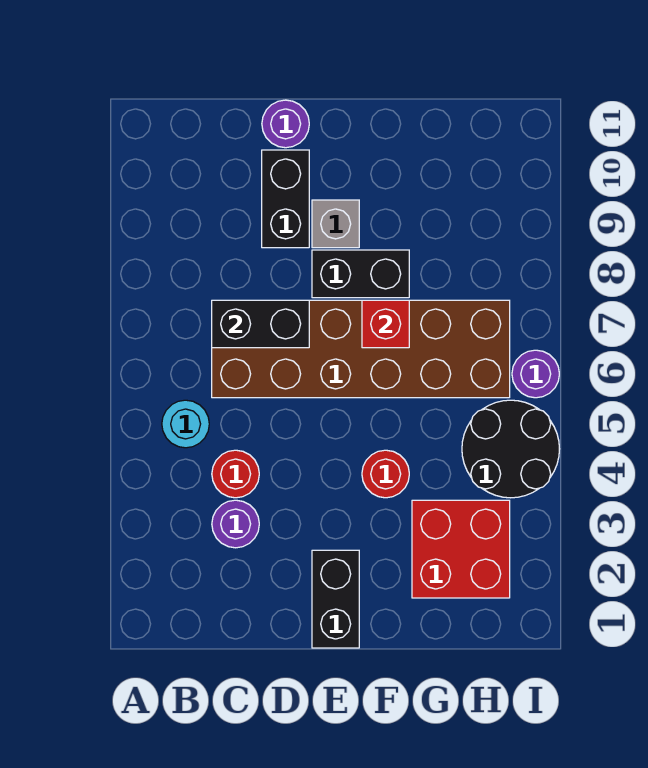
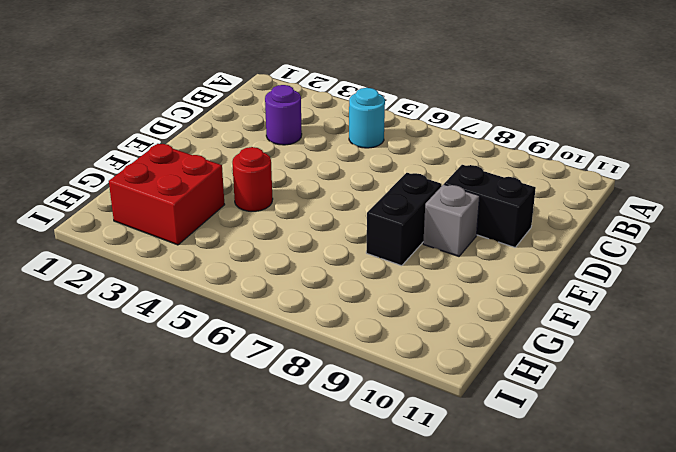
none -> red 1x1 round brick [212,450,259,498]
none -> brown 2x6 brick [212,300,510,398]
none -> purple 1x1 round brick [262,100,309,148]

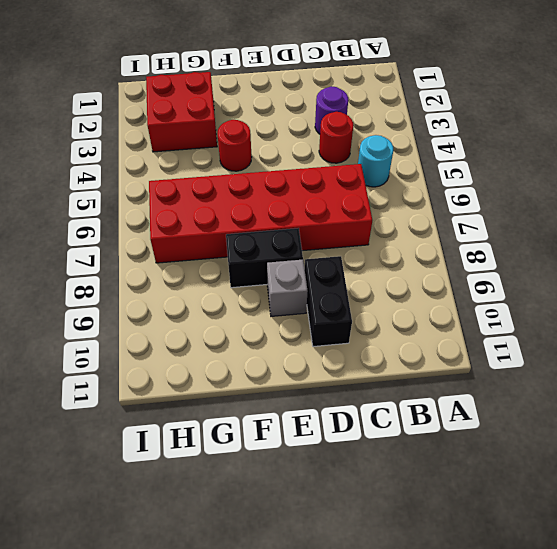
red 2x6 brick [149,164,372,263] -> brown 2x6 brick [212,300,510,398]
none -> purple 1x1 round brick [262,100,309,148]
none -> black 1x2 brick [312,550,359,648]
none -> black 2x2 round brick [462,400,559,498]

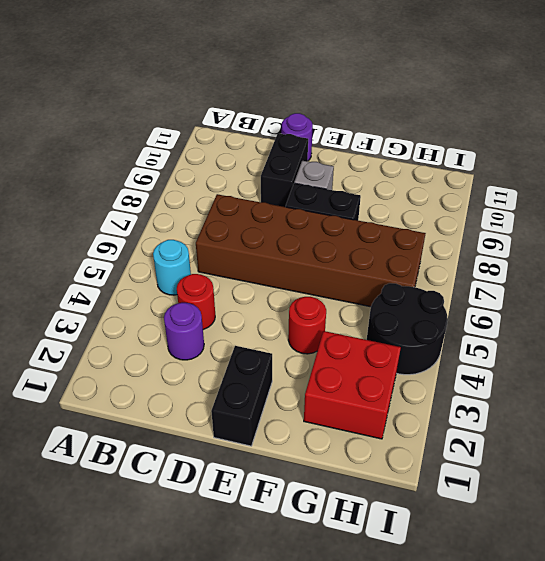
none -> purple 1x1 round brick [512,350,559,398]
none -> black 1x2 brick [212,300,309,348]
none -> red 1x1 brick [362,300,409,348]

